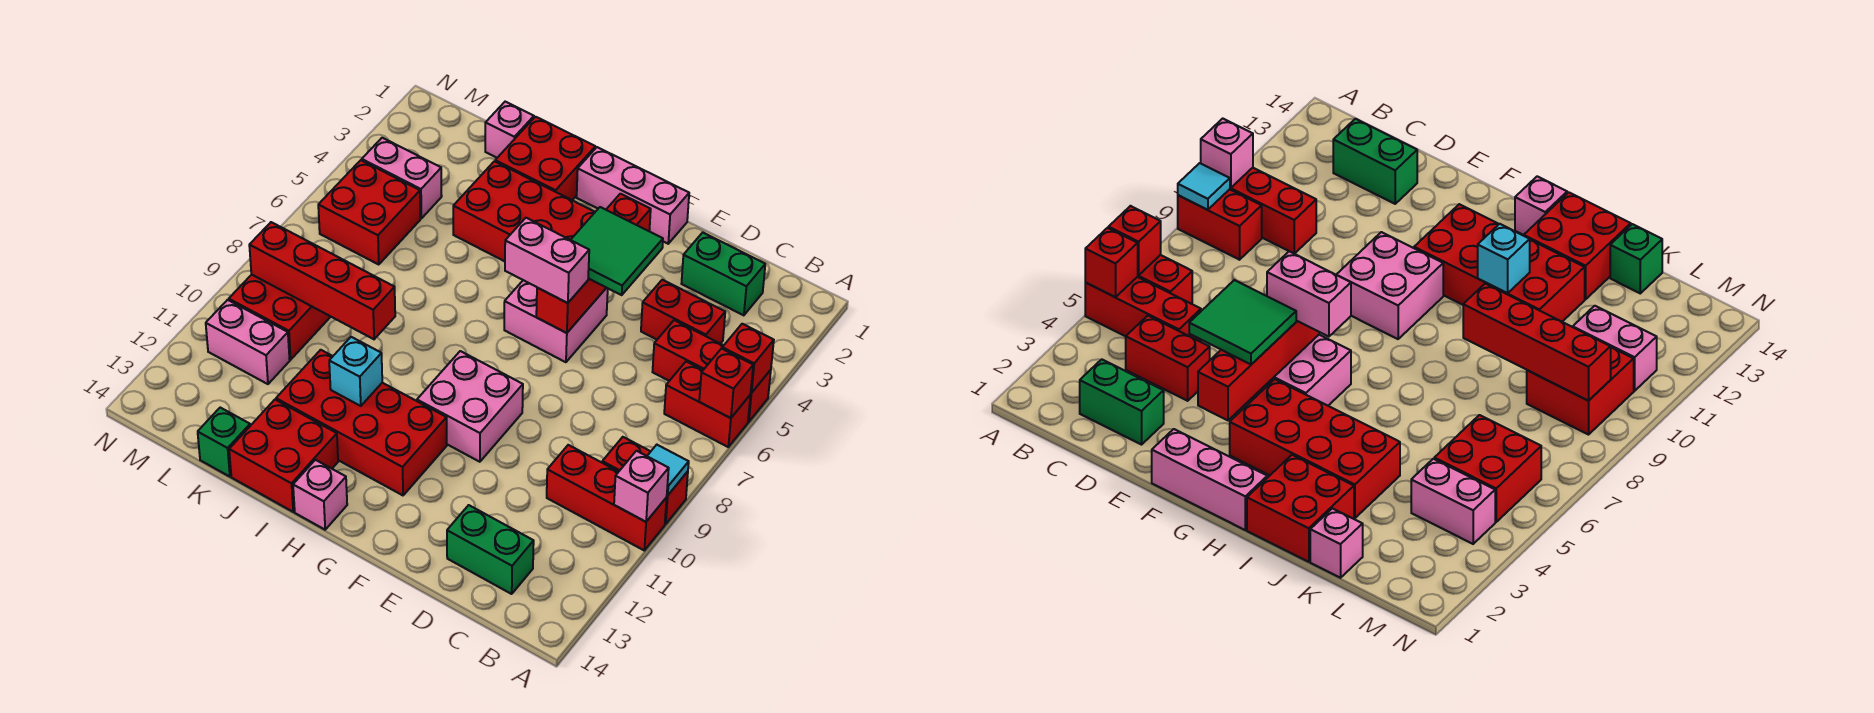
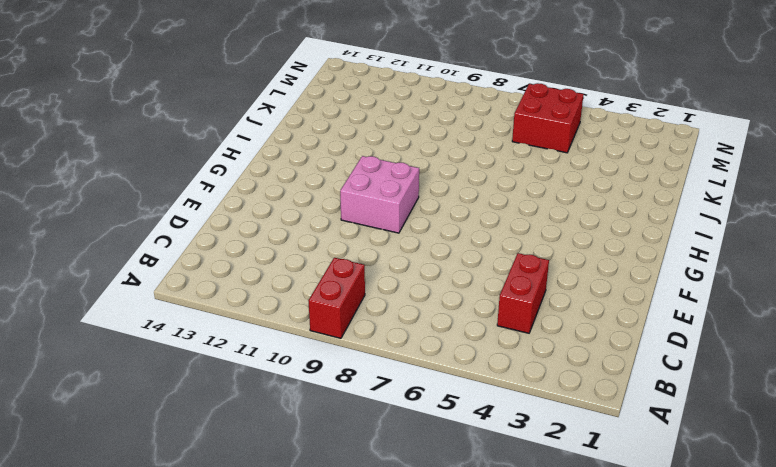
none -> red 1x3 brick [653,320,771,422]
none -> red 1x2 brick [664,362,750,447]
none -> red 1x3 brick [547,445,667,550]
none -> green 1x2 brick [681,233,765,315]

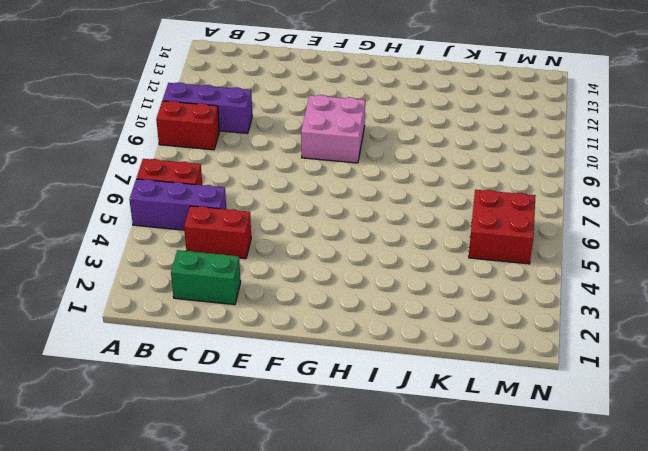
purple 1x3 brick [129,179,226,230] -> red 1x3 brick [653,320,771,422]
purple 1x3 brick [163,82,252,134] -> red 1x3 brick [547,445,667,550]
none -> green 1x2 brick [447,505,534,594]
none -> pink 1x3 brick [577,147,689,244]
none -> pink 2x2 brick [504,280,608,362]
none -> red 2x4 brick [453,161,595,261]

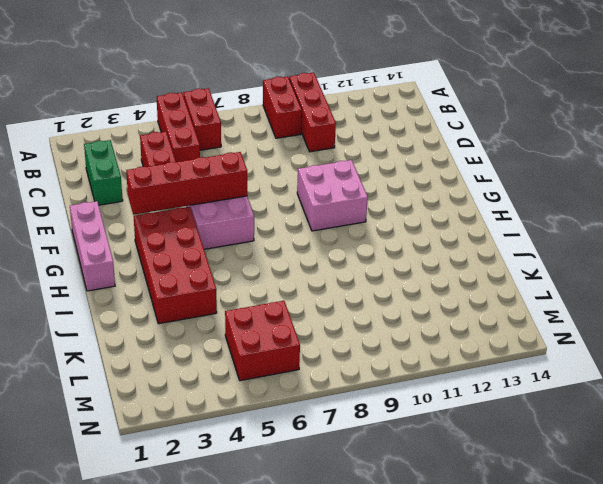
none -> green 1x2 brick [447,505,534,594]
none -> red 2x4 brick [276,350,447,495]
none -> pink 1x1 brick [293,460,347,530]
none -> red 2x2 brick [495,117,595,200]

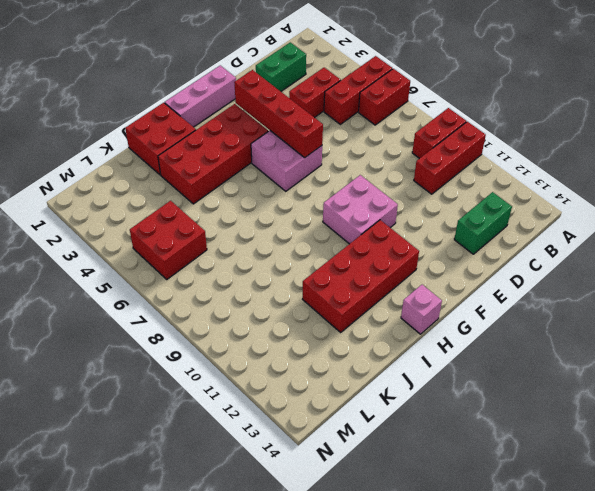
none -> red 2x2 brick [229,400,338,512]
none -> pink 1x1 brick [485,102,534,158]
none -> green 1x1 brick [198,408,250,477]
none -> pink 1x2 brick [362,138,442,219]

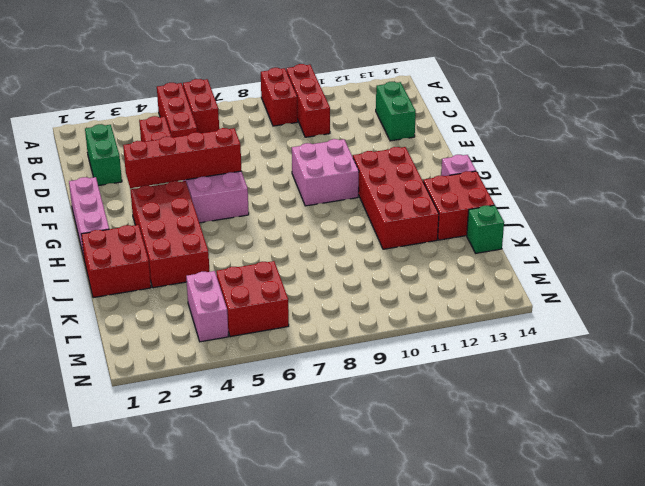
none -> pink 1x1 brick [485,102,534,158]
none -> red 2x2 brick [229,275,331,360]
none -> pink 1x2 brick [206,300,290,384]
none -> red 1x1 brick [722,324,774,393]

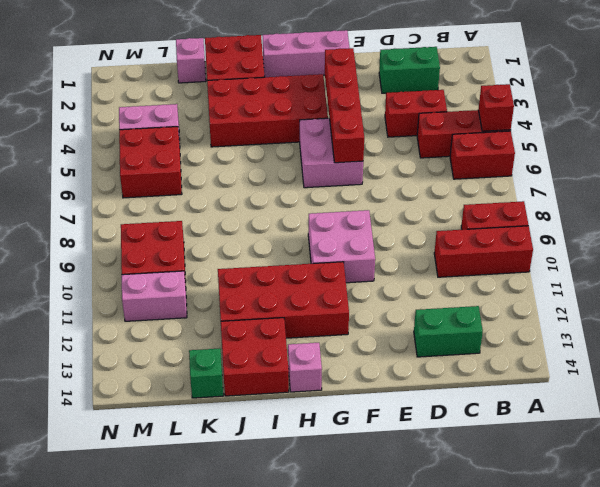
none -> red 1x1 brick [699,349,753,418]
none -> cyan 1x1 tile [647,445,689,495]
none -> pink 1x1 brick [614,451,669,522]
none -> cyan 1x1 brick [329,337,382,406]

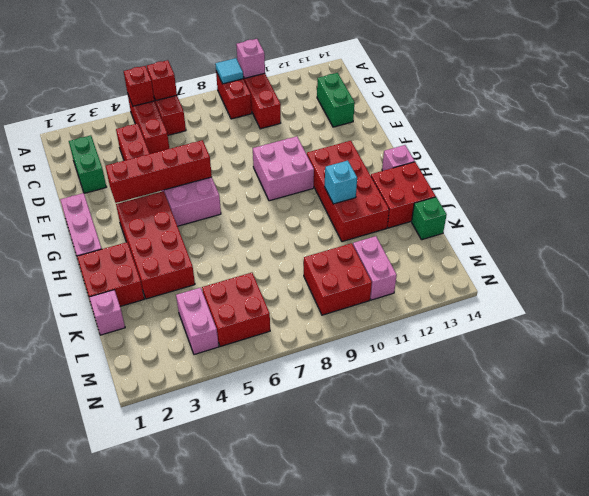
none -> red 1x4 brick [249,222,395,339]
none -> green 2x2 tile [571,207,663,295]
none -> pink 1x2 brick [505,218,589,303]

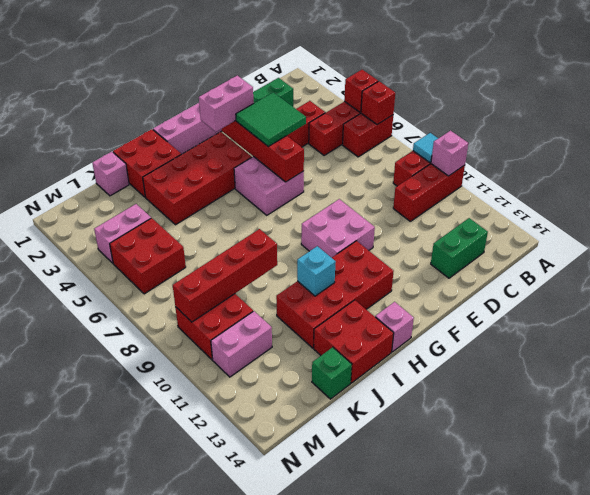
pink 1x2 brick [199,75,254,132] -> pink 1x2 brick moved to [505,218,589,303]

